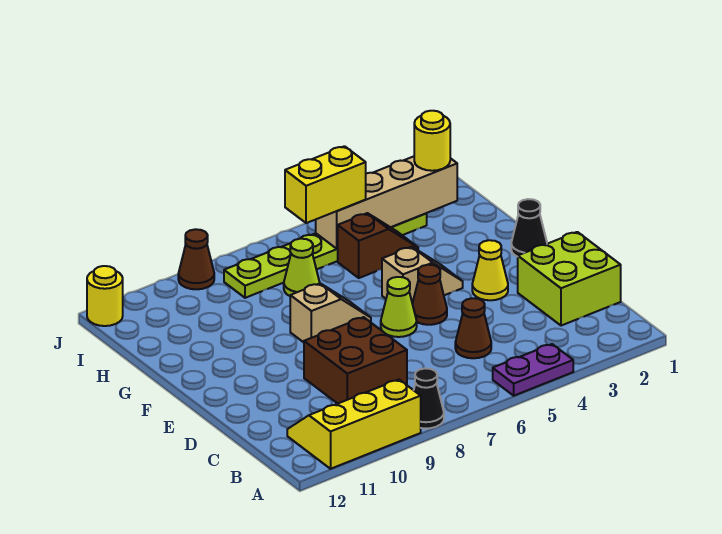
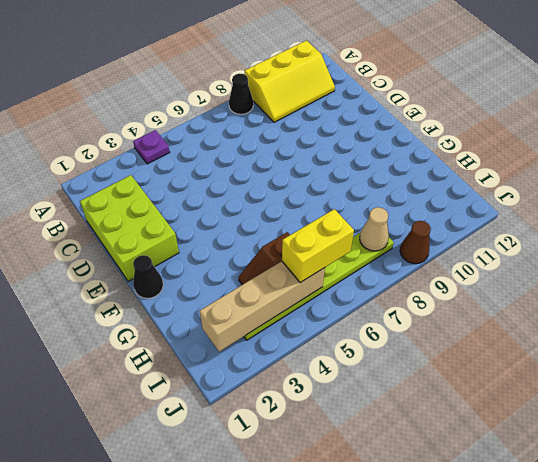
purple 1x1 plate [133,130,170,164] -> purple 1x2 plate [493,344,573,396]
lime 2x3 brick [80,175,179,282] -> lime 2x2 brick [518,232,621,326]
tan 1x1 cone [360,207,389,251] -> none
none -> brown 1x1 cone [455,298,491,358]
none -> brown 2x2 brick [304,317,407,404]
none -> yellow 1x1 cone [472,240,508,300]

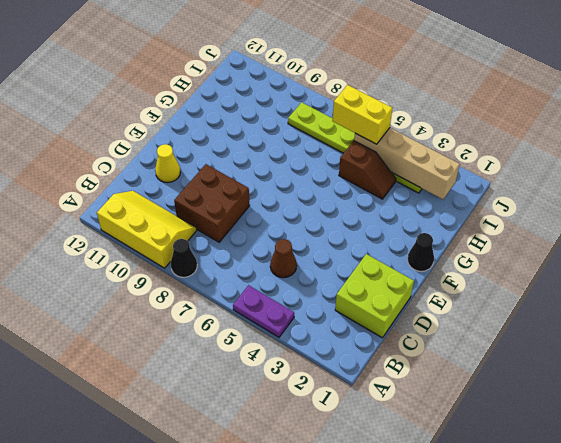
yellow 1x1 cone [155,144,180,183] -> yellow 1x1 cone moved to [472,240,508,300]
none -> brown 1x1 cone [412,265,447,325]
none -> lime 1x1 cone [381,277,417,337]
none -> tan 1x2 slope [382,247,463,303]

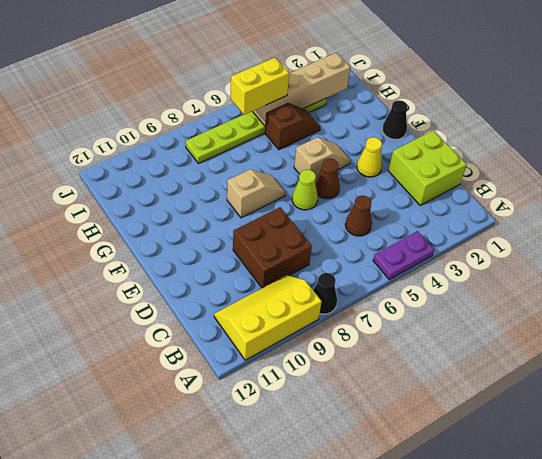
none -> lime 1x1 cone [284,239,320,296]
none -> brown 1x1 cone [178,229,214,289]
none -> yellow 1x1 round brick [87,266,123,326]

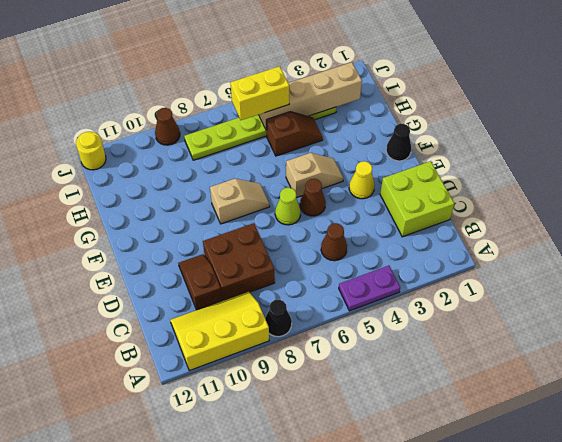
brown 1x2 slope [178,254,222,310] -> none
none -> lime 1x1 cone [284,239,320,296]
none -> yellow 1x1 round brick [414,111,450,171]

